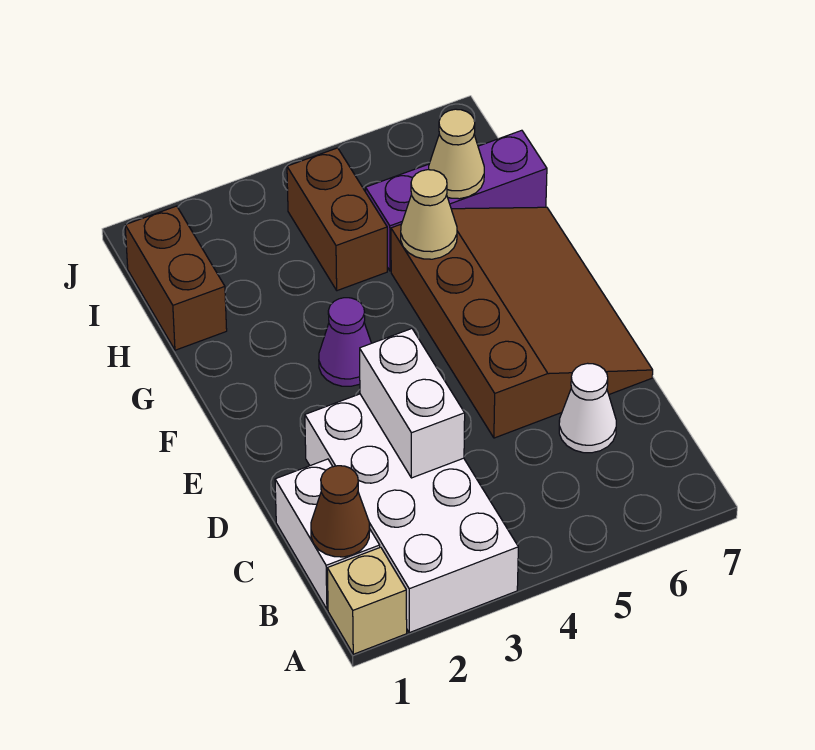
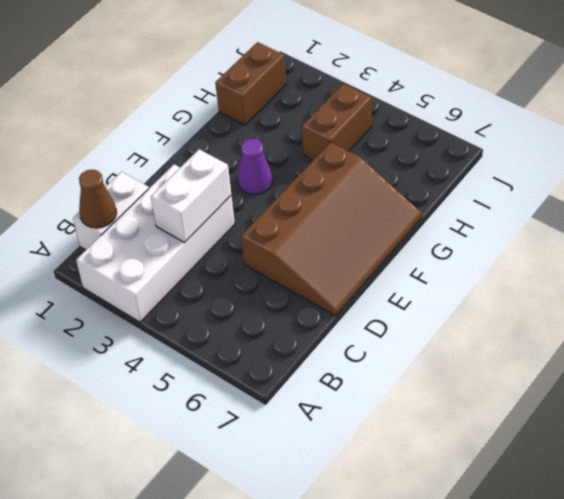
none -> tan 1x1 brick [327,547,407,654]
none -> white 1x1 cone [559,363,616,453]
none -> purple 1x3 brick [366,130,547,271]

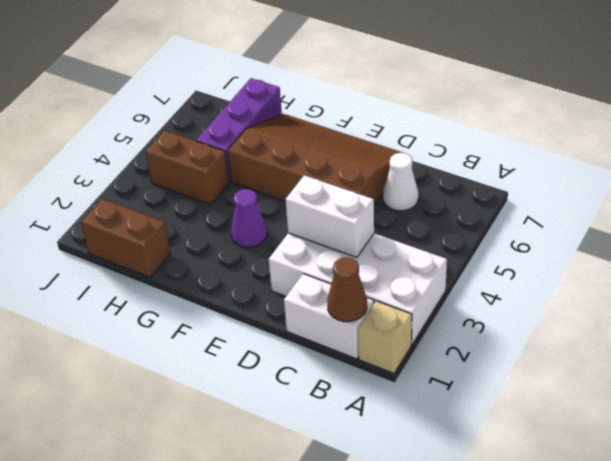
none -> tan 1x1 cone [401,170,457,259]
none -> tan 1x1 cone [429,109,484,199]

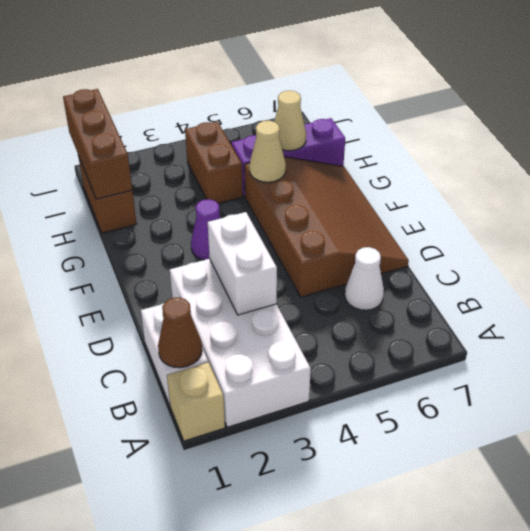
brown 1x3 brick [63,89,132,199] -> none

